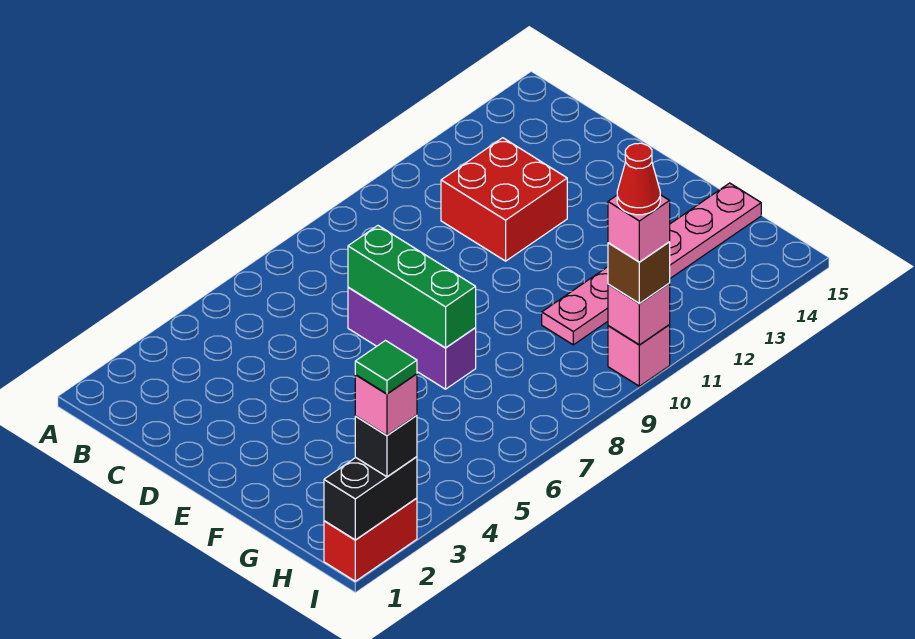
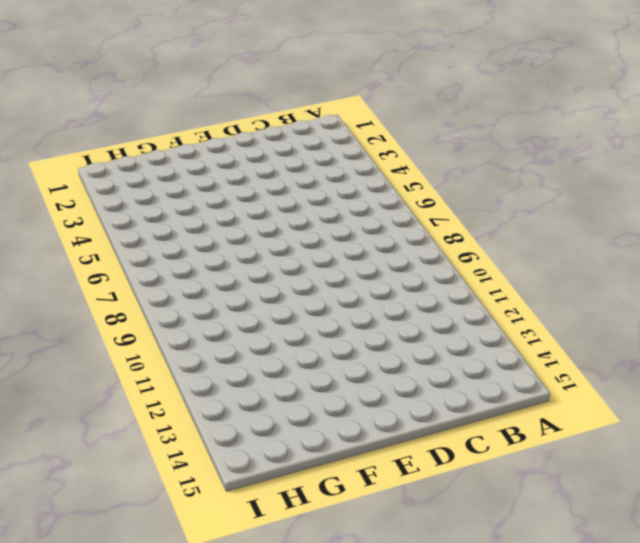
none -> red 2x2 brick [441,138,567,261]
none -> purple 1x3 brick [348,287,476,389]
none -> pink 1x6 plate [542,183,761,345]

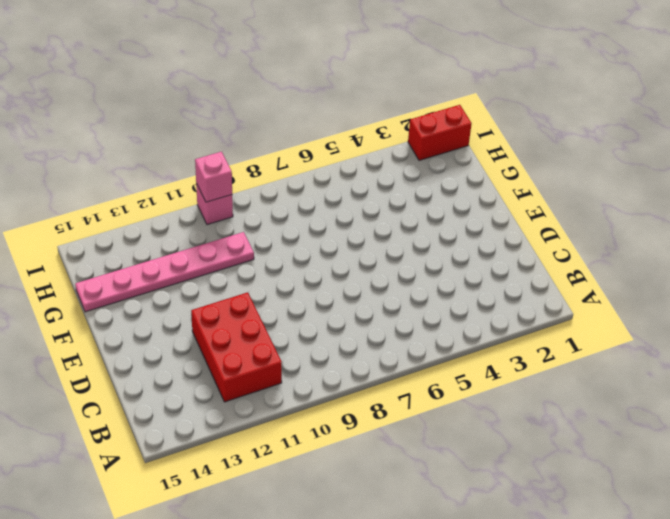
red 2x3 brick [191,292,282,402] -> red 2x2 brick [441,138,567,261]
none -> purple 1x3 brick [348,287,476,389]
none -> green 1x3 brick [348,226,476,348]
none -> black 1x2 brick [324,457,417,540]

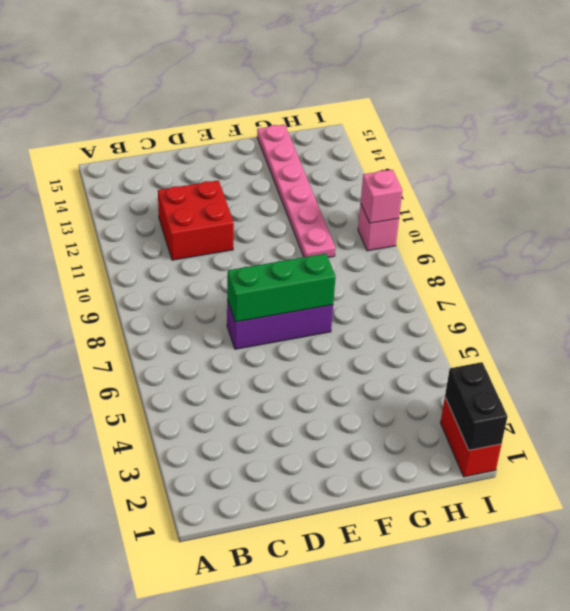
none -> black 1x1 brick [355,415,417,477]
none -> brown 1x1 brick [608,242,670,304]
none -> pink 1x1 brick [355,374,417,435]

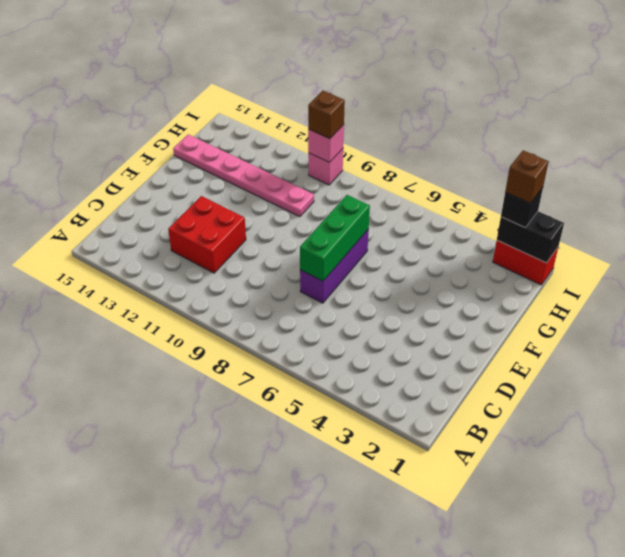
brown 1x1 brick [505,150,549,203] -> pink 1x1 brick [355,374,417,435]
none -> pink 1x1 brick [608,195,670,262]
none -> green 1x1 tile [355,341,417,394]
none -> red 1x1 cone [617,143,660,215]

